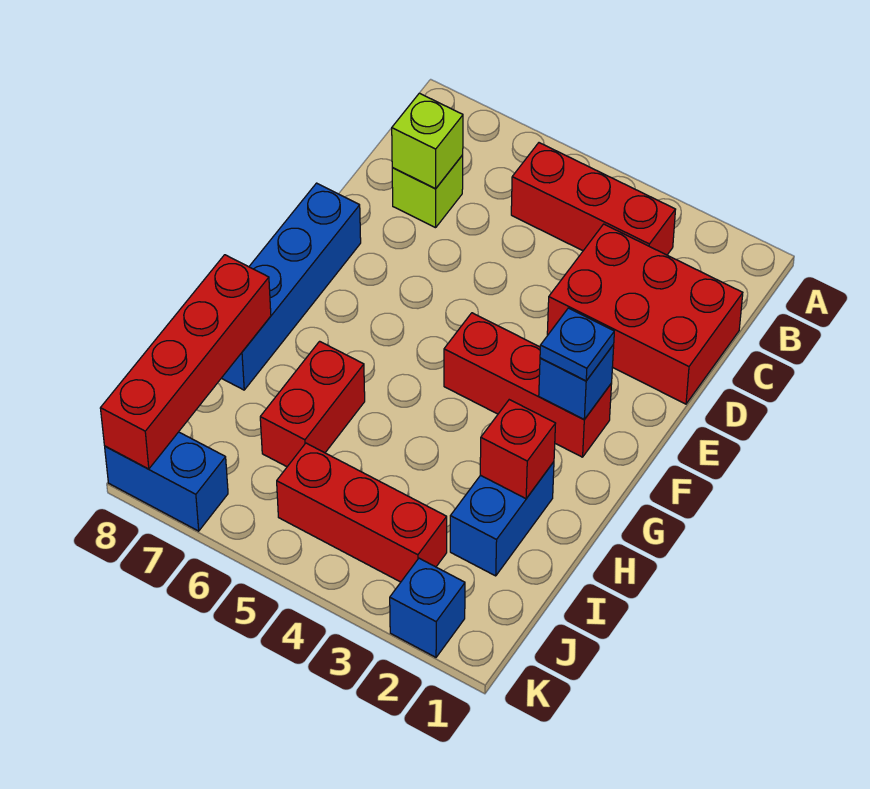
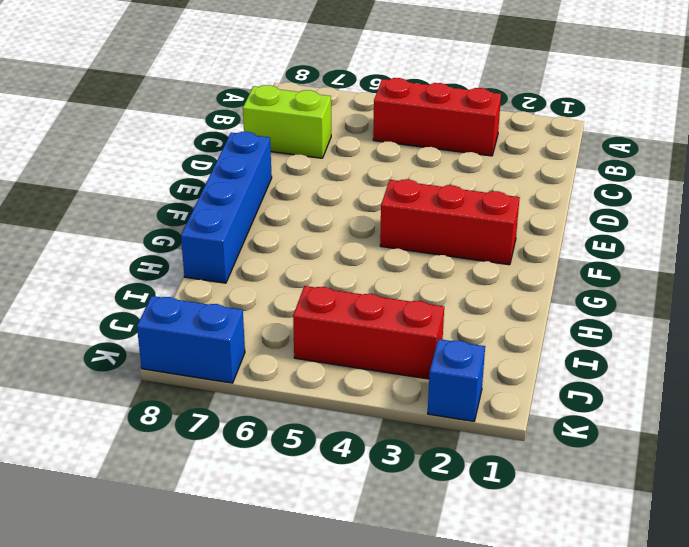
lime 1x2 brick [243,85,331,158] -> lime 1x1 brick [392,155,463,228]
none -> red 2x3 brick [547,224,743,404]
none -> blue 1x2 brick [450,462,554,576]
none -> red 1x2 brick [260,341,365,467]

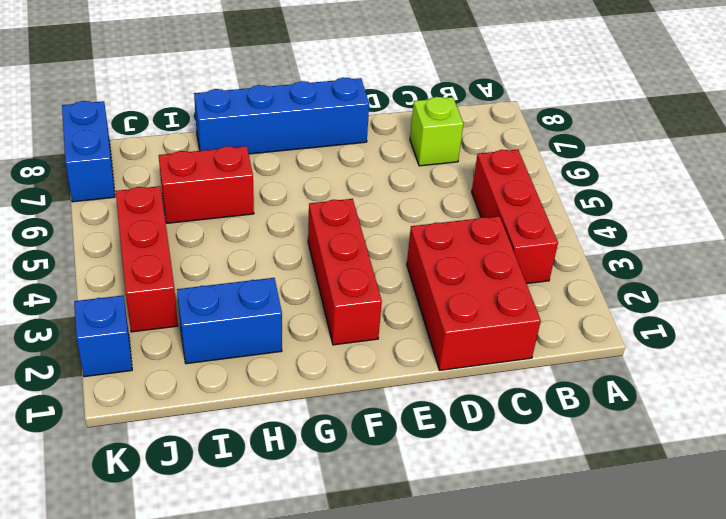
none -> lime 1x1 brick [392,93,463,189]
none -> blue 1x1 brick [539,345,614,419]
none -> red 1x1 brick [480,400,556,499]

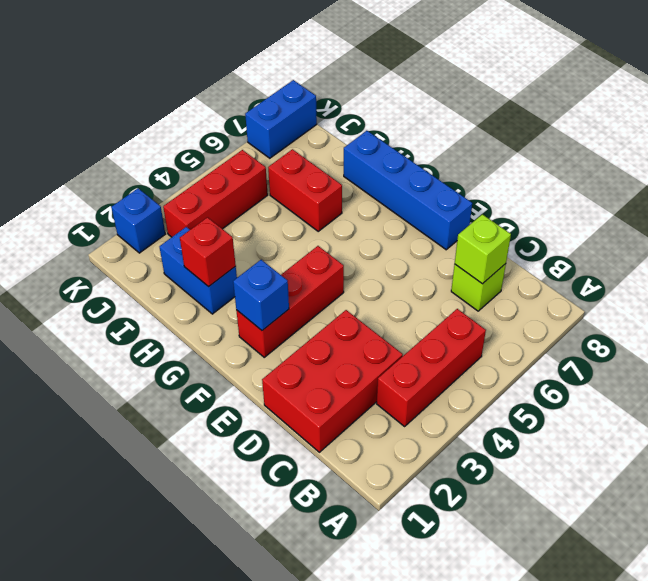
none -> red 1x4 brick [100,255,271,469]
none -> blue 1x1 plate [540,308,614,381]

